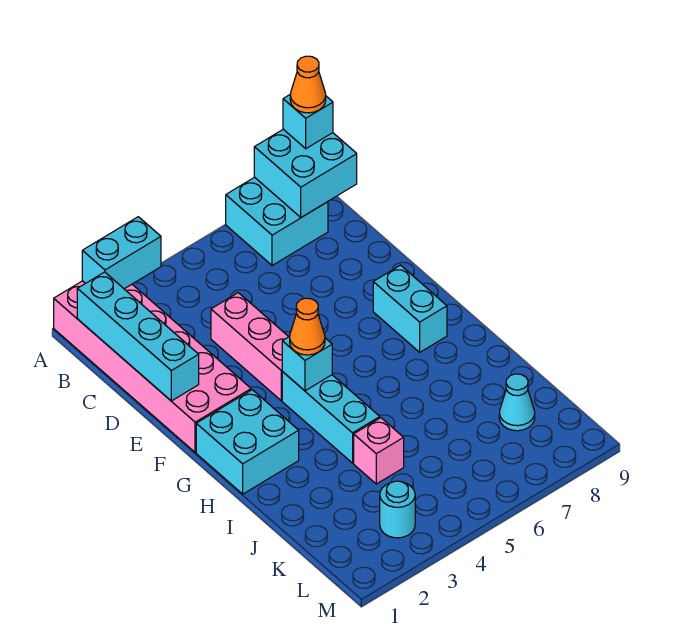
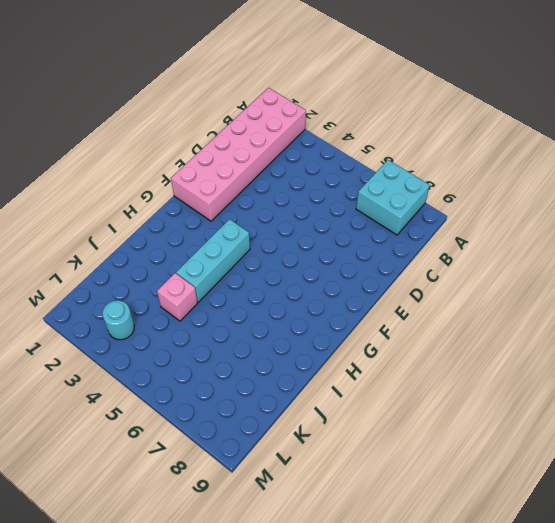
none -> pink 1x3 brick [211,293,289,401]
none -> cyan 1x2 brick [373,265,447,352]
none -> cyan 2x2 brick [196,390,299,494]

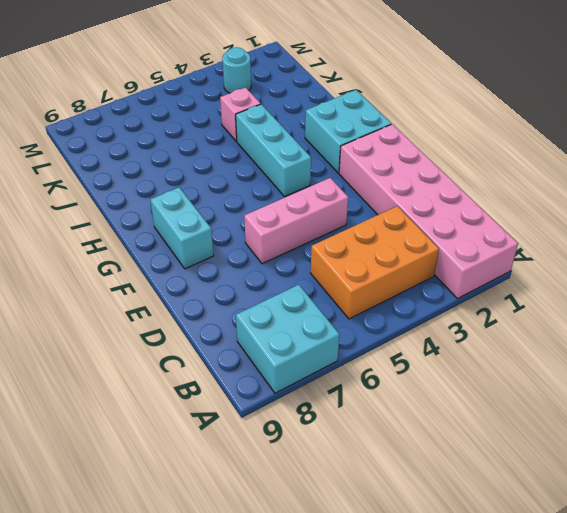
orange 2x3 brick [311,206,439,319] -> none
pink 1x3 brick [244,178,348,264] -> pink 1x3 brick turned to [211,293,289,401]
none -> cyan 1x1 cone [499,374,535,431]
none -> cyan 1x2 brick [82,217,161,289]
none -> cyan 2x2 brick [254,129,357,217]

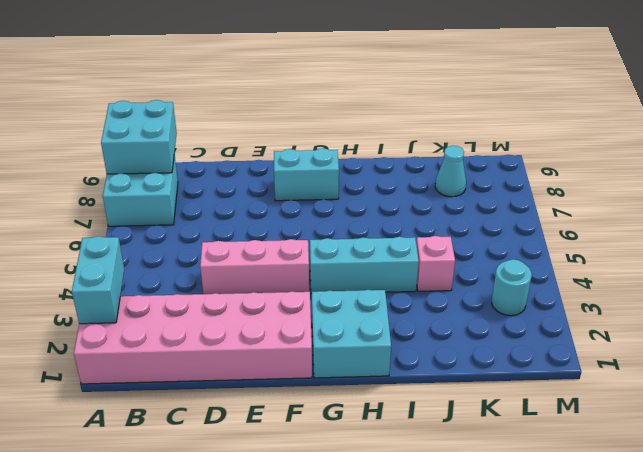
none -> cyan 1x4 brick [77,272,199,401]
none -> cyan 1x1 brick [282,336,332,391]
none -> cyan 1x1 brick [283,95,333,149]

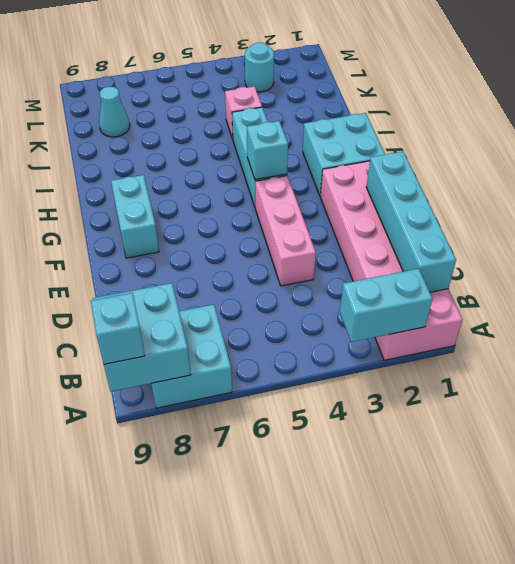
none -> orange 1x1 cone [290,298,325,355]
none -> orange 1x1 cone [290,56,326,113]

